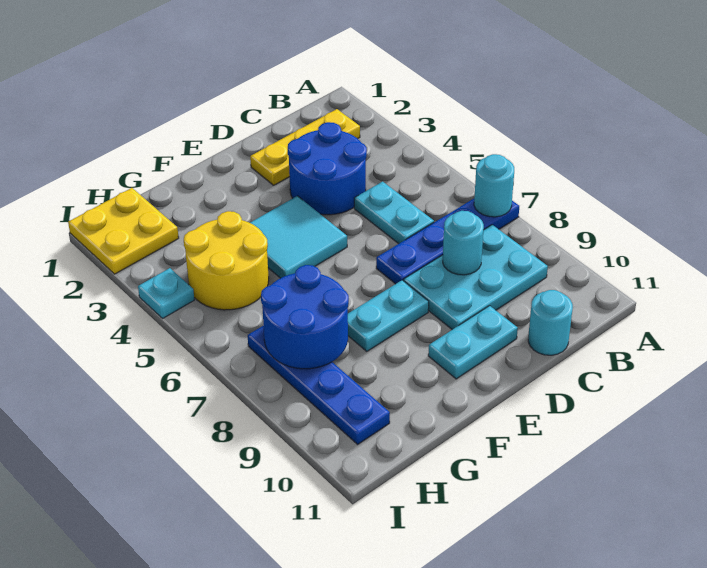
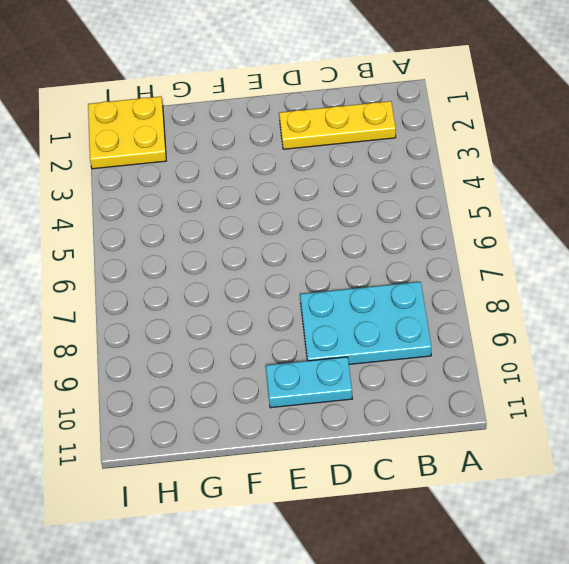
none -> blue 1x4 plate [376,199,519,284]
none -> blue 2x2 round brick [288,122,367,215]
none -> cyan 1x2 plate [354,182,434,244]

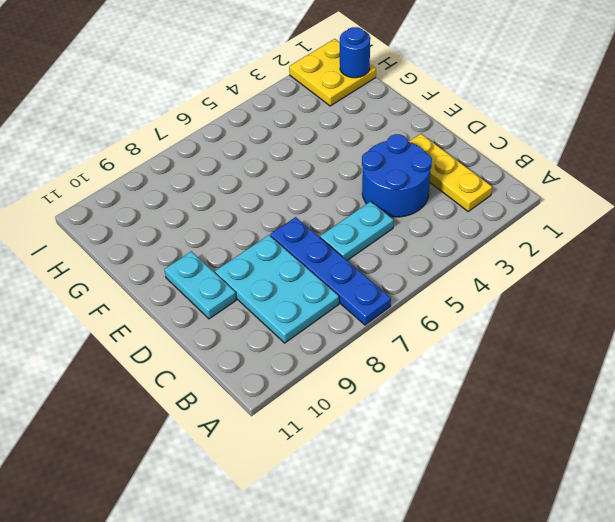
blue 1x1 round brick [340,27,370,78] -> none
none -> cyan 1x1 round brick [528,290,573,355]
none -> cyan 2x2 tile [250,196,347,278]
none -> cyan 1x2 plate [348,280,429,351]

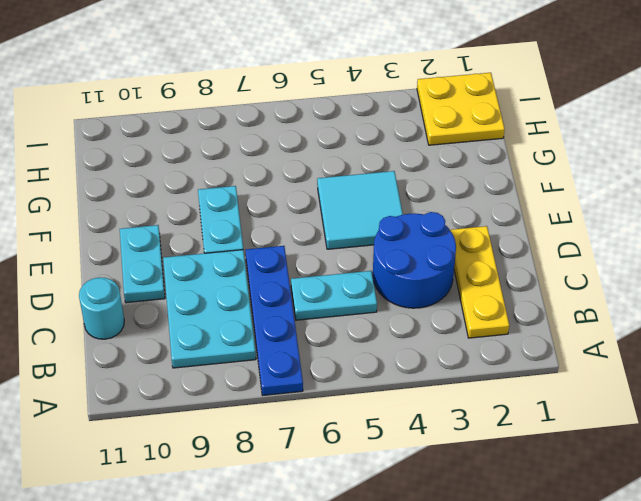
none -> yellow 2x2 round brick [184,211,269,310]
none -> blue 1x4 plate [248,325,390,444]
none -> cyan 1x1 plate [138,268,194,318]

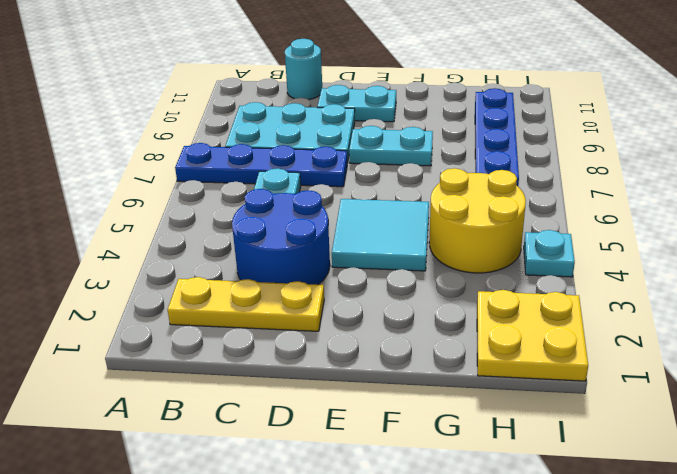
none -> cyan 1x1 round brick [474,154,514,217]
none -> cyan 1x1 round brick [443,211,484,275]
none -> blue 2x2 round brick [261,265,349,369]

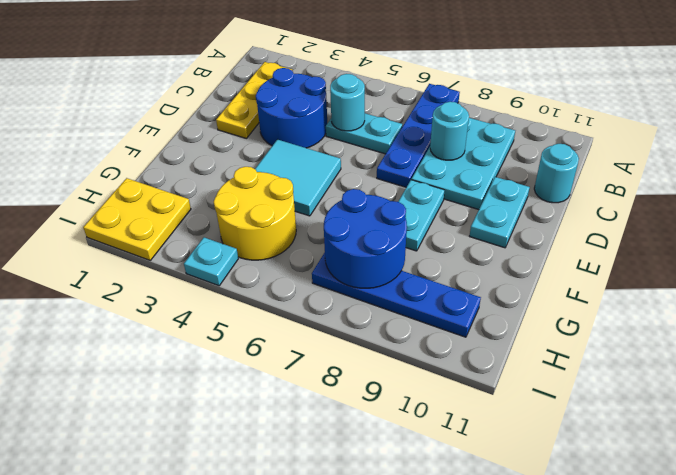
cyan 1x1 round brick [330,74,365,131] -> cyan 1x1 round brick moved to [474,154,514,217]

